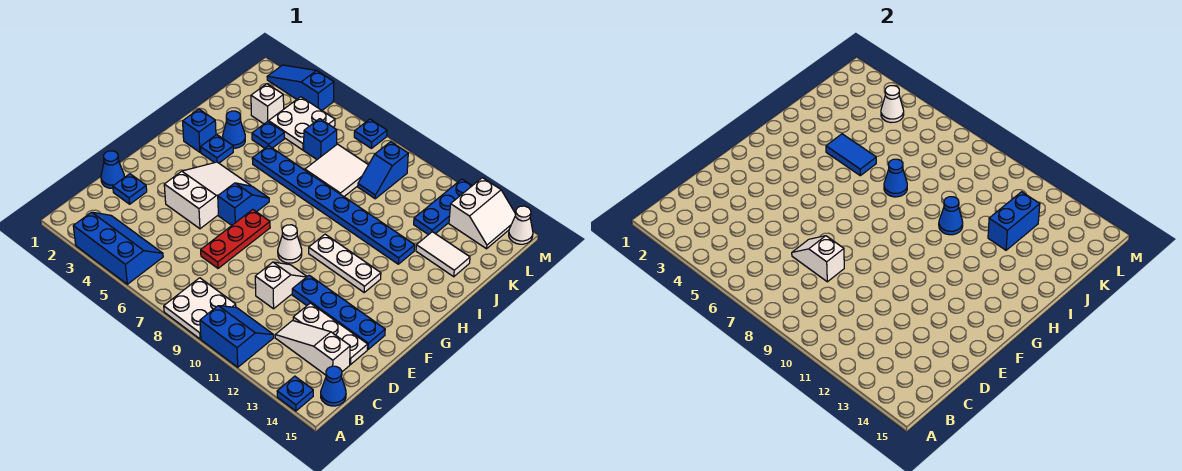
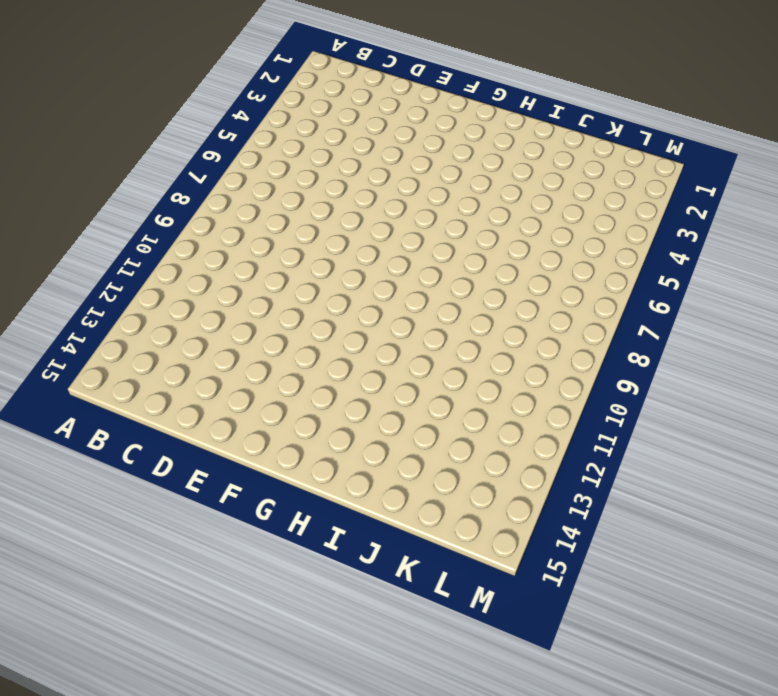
none -> blue 2x3 slope [73,212,163,284]
none -> white 2x2 plate [164,278,236,339]
none -> blue 2x2 slope [200,306,274,367]
none -> blue 1x1 plate [277,376,313,411]

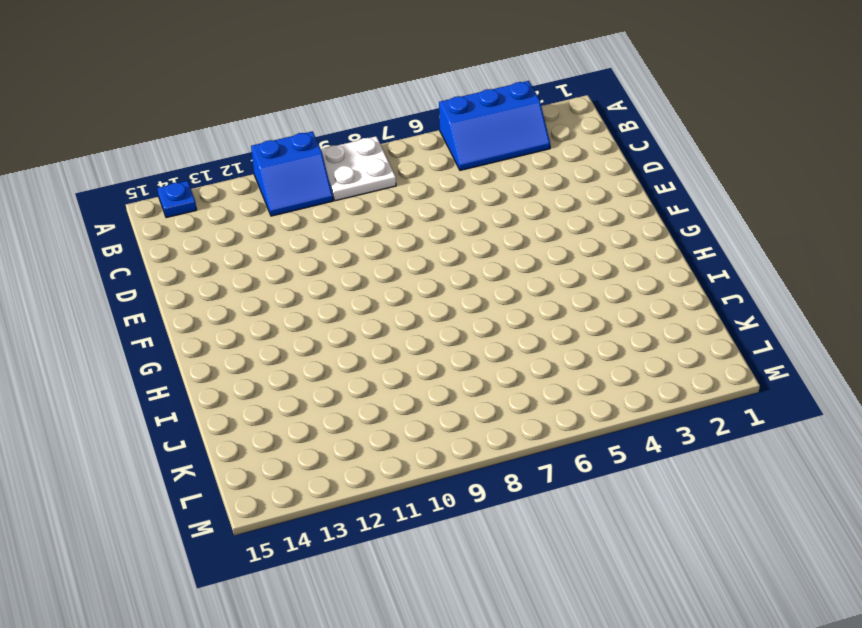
none -> blue 1x1 cone [321,366,346,406]
none -> white 1x3 slope [275,321,350,375]
none -> blue 1x1 cone [101,151,124,188]
none -> blue 1x1 plate [113,174,147,204]

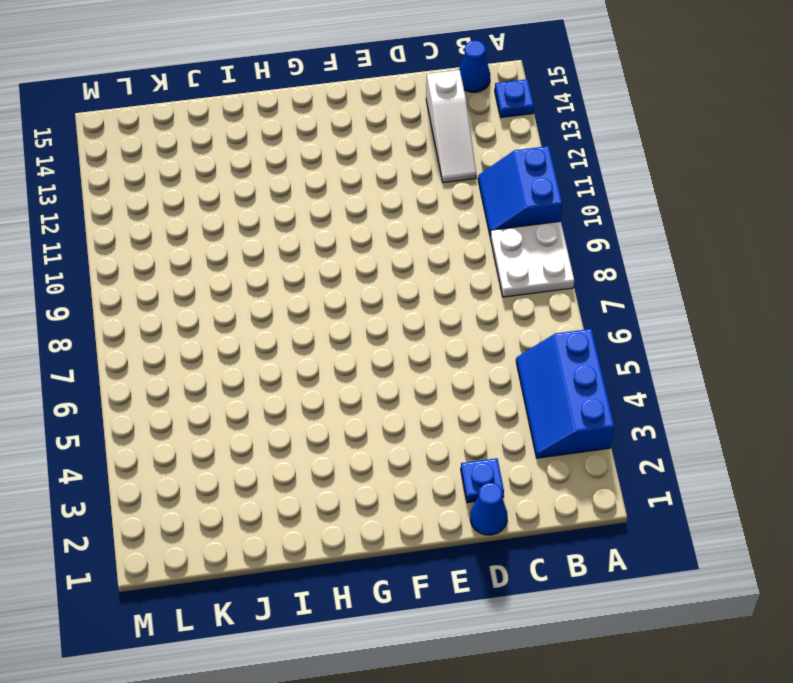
none -> red 1x3 plate [201,210,270,268]
none -> white 1x2 slope [255,262,307,309]
none -> white 1x3 plate [293,303,368,365]
none -> white 2x3 slope [164,162,251,229]

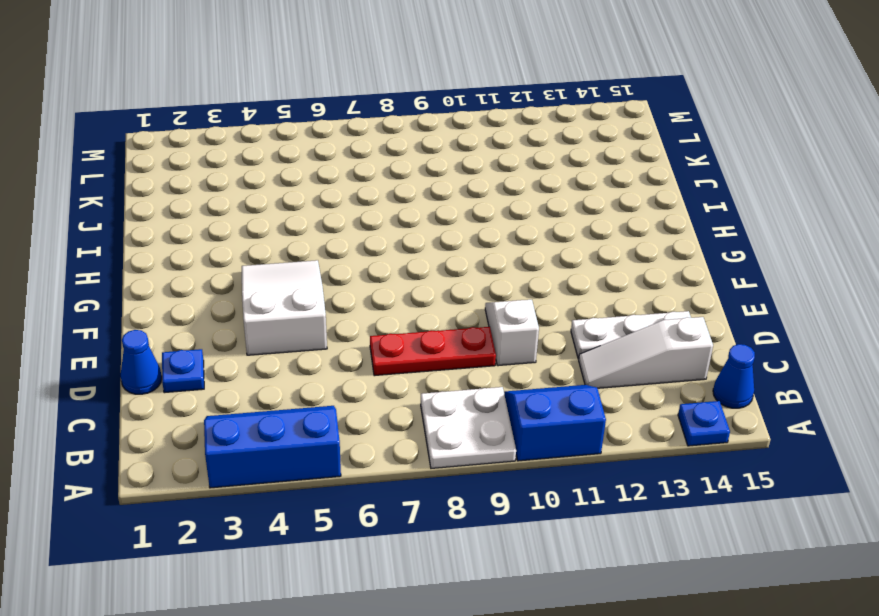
red 1x3 plate [370,327,496,376] -> red 1x3 plate turned to [201,210,270,268]
none -> blue 1x4 plate [292,275,385,349]
none -> blue 1x2 slope [218,183,269,225]
none -> white 1x1 cone [278,225,302,263]
none -> white 1x3 plate [309,234,381,292]

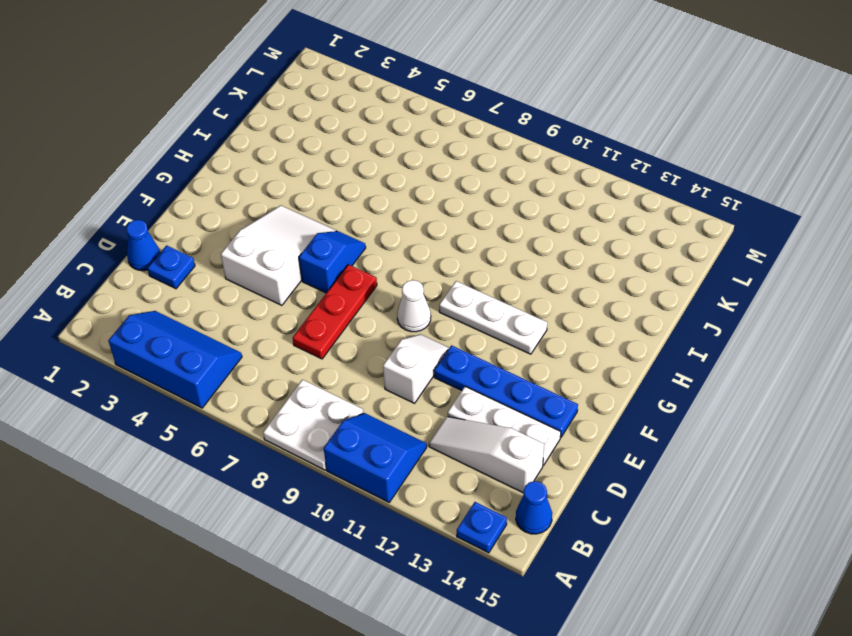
none -> blue 1x1 brick [183,109,216,152]
none -> blue 1x1 plate [201,135,233,163]
none -> blue 1x1 cone [223,111,245,148]
none -> blue 1x8 plate [252,146,415,264]

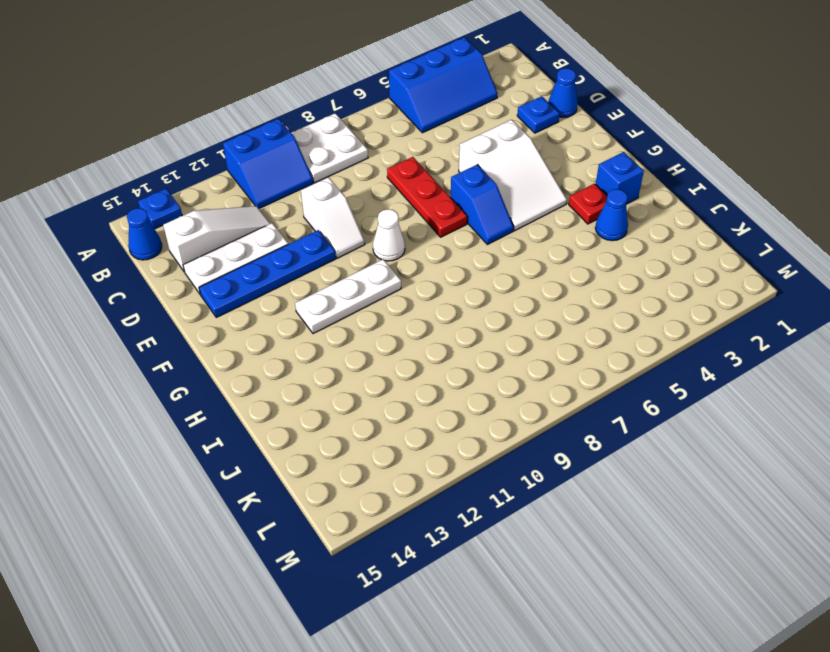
red 1x1 plate [569,184,607,224] -> blue 1x1 plate [201,135,233,163]
none -> blue 1x8 plate [252,146,415,264]
none -> blue 1x1 plate [252,121,285,148]
none -> white 2x2 tile [305,144,368,196]
none -> white 1x2 tile [416,232,470,277]

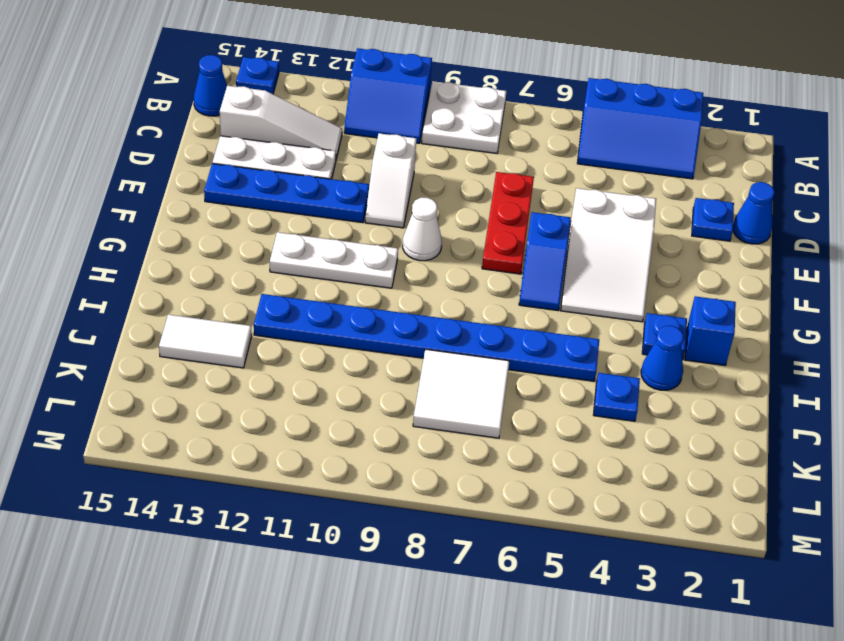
none -> white 1x1 brick [251,84,284,124]
none -> white 2x2 plate [269,97,335,150]
none -> blue 1x1 brick [304,119,337,159]
none -> blue 1x2 slope [358,142,408,199]

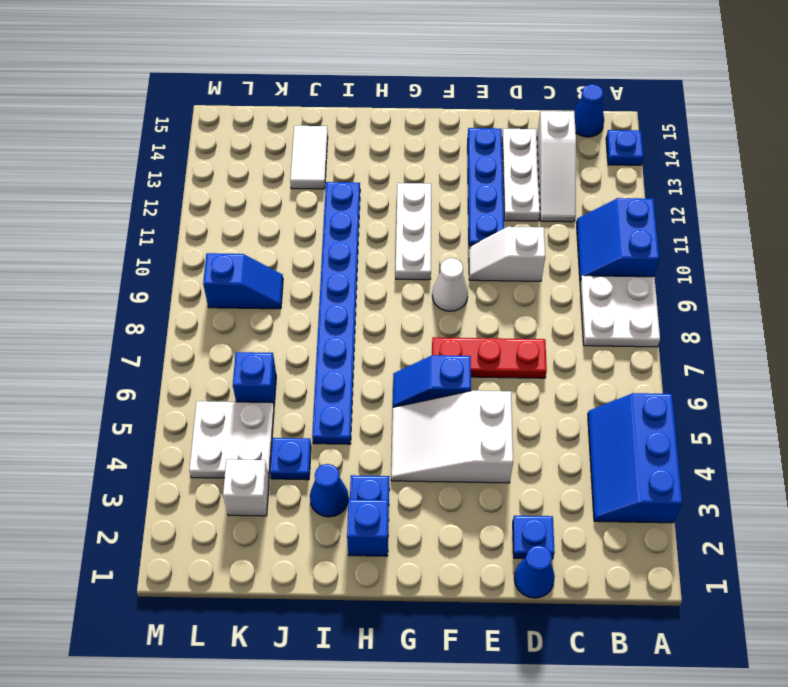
none -> white 2x2 tile [305,144,368,196]
none -> blue 1x3 plate [414,179,472,235]
none -> white 2x2 slope [449,178,516,249]
none -> blue 1x3 slope [267,65,334,110]

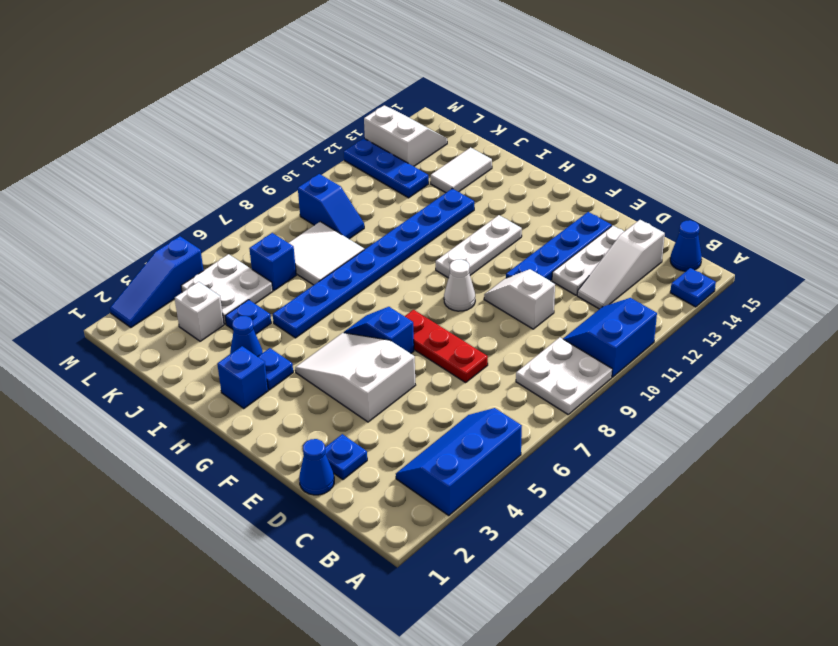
none -> blue 1x1 plate [354,119,387,148]
none -> white 1x1 cone [509,206,533,244]
none -> white 1x2 slope [792,236,844,282]
none -> blue 1x2 tile [826,134,876,176]

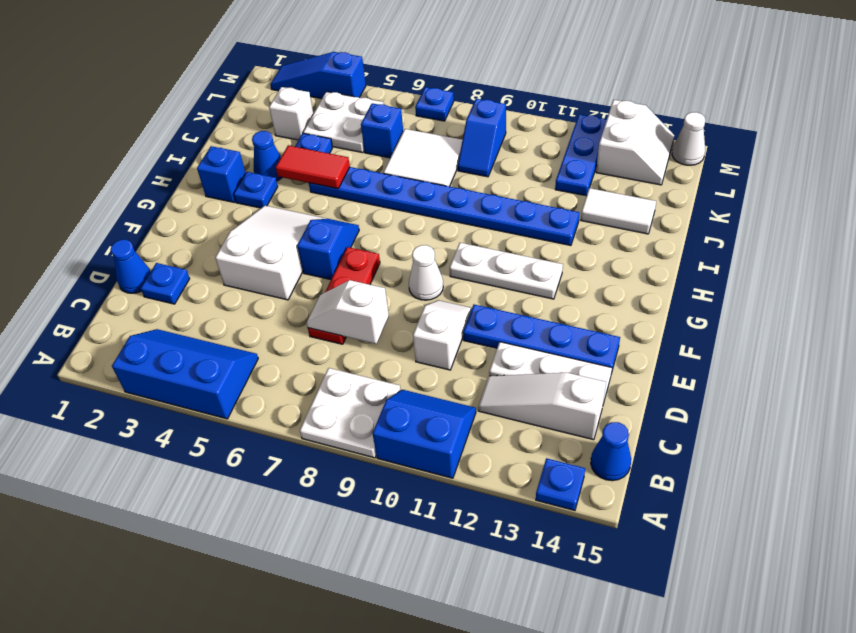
red 1x2 tile [276,146,350,189] -> blue 1x2 tile [826,134,876,176]
none -> blue 1x1 cone [884,159,907,197]
none -> blue 1x1 cone [939,197,963,235]
none -> blue 1x2 brick [988,192,1040,250]
none -> white 1x1 cone [881,86,904,123]

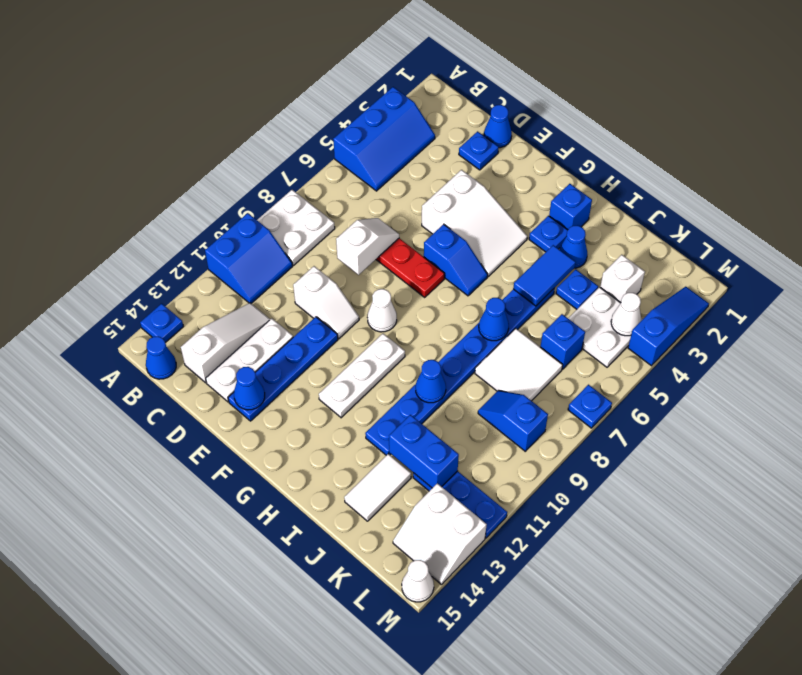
blue 1x1 cone [234,367,265,410] -> none

